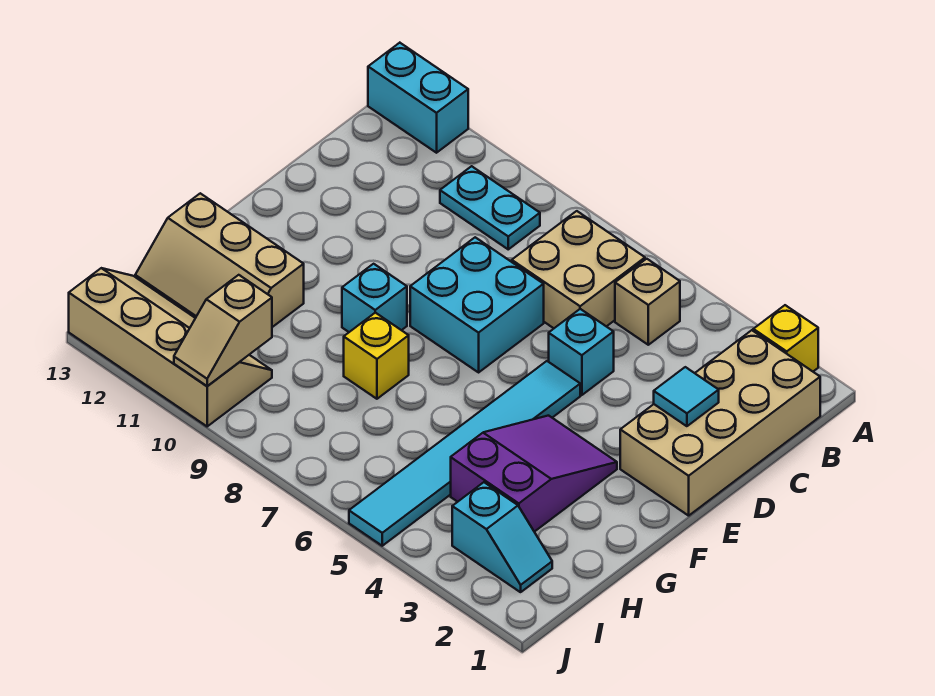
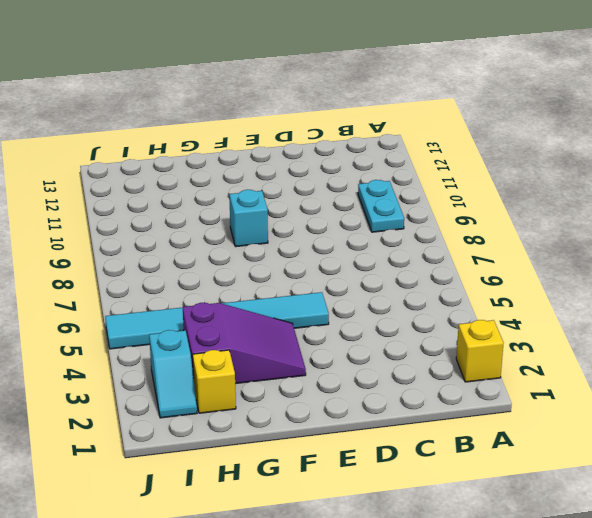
yellow 1x1 brick [193,350,236,413] -> yellow 1x1 brick moved to [344,313,409,399]
none -> cyan 1x2 brick [368,43,468,153]
none -> tan 2x4 brick [620,330,820,516]
none -> tan 1x1 brick [615,259,680,345]

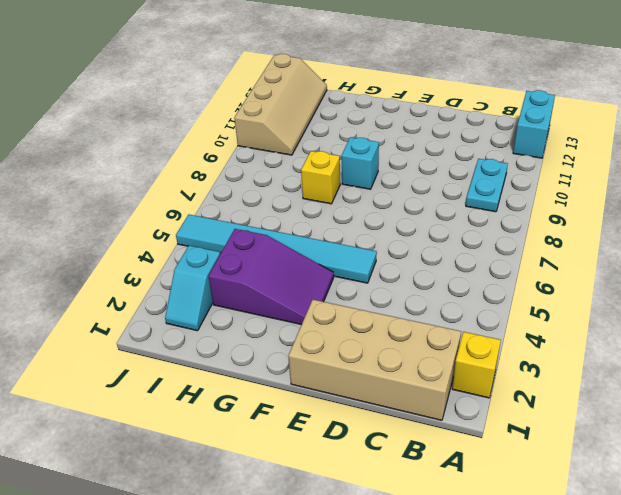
none -> tan 1x1 brick [615,259,680,345]
none -> tan 2x2 brick [512,211,645,328]
none -> cyan 1x1 brick [549,309,614,395]

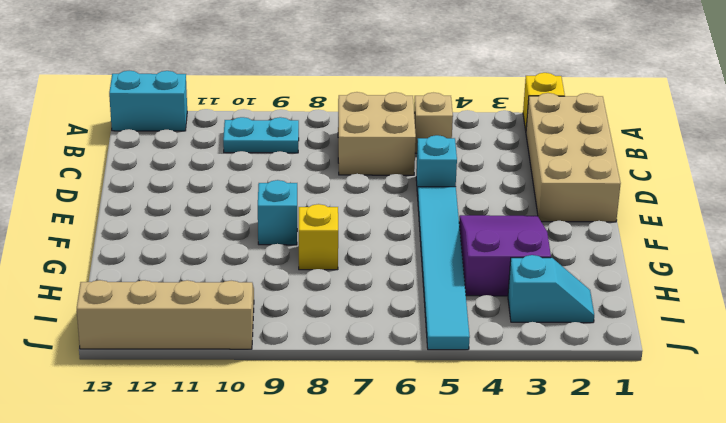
none -> cyan 2x2 brick [410,237,544,372]
none -> tan 2x3 slope [135,193,304,327]
none -> cyan 1x1 tile [654,367,719,426]

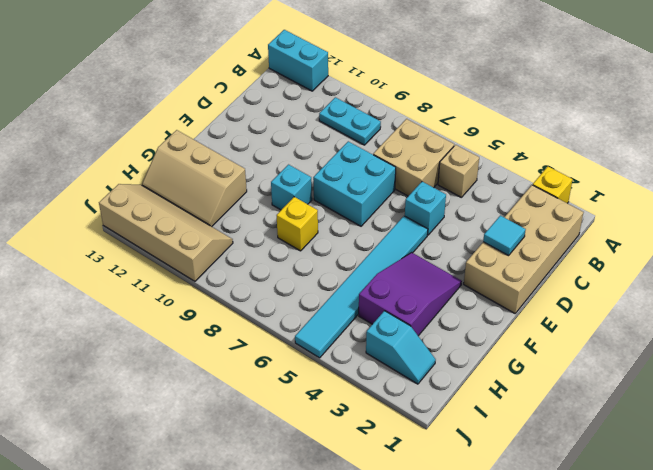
none -> tan 1x2 slope [174,275,272,386]

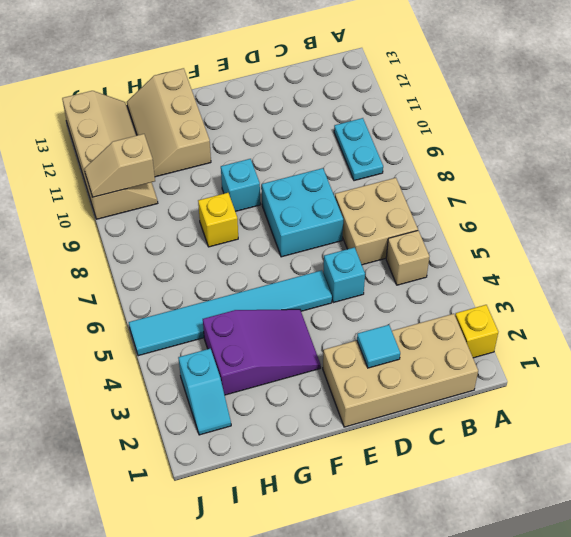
none -> cyan 1x2 brick [368,43,468,153]

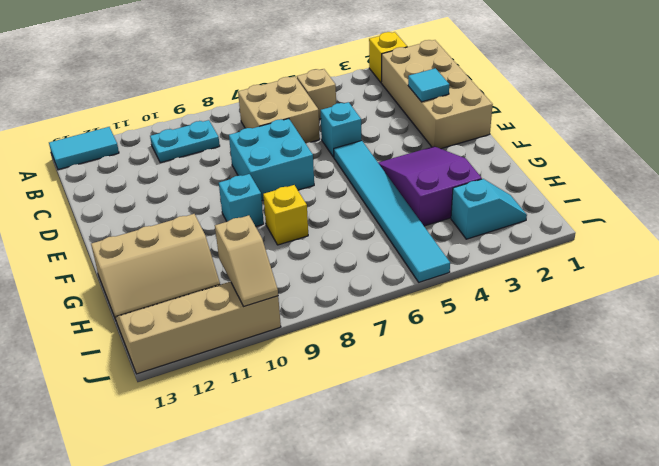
cyan 1x2 tile [49,127,119,170] -> cyan 1x2 brick [368,43,468,153]

